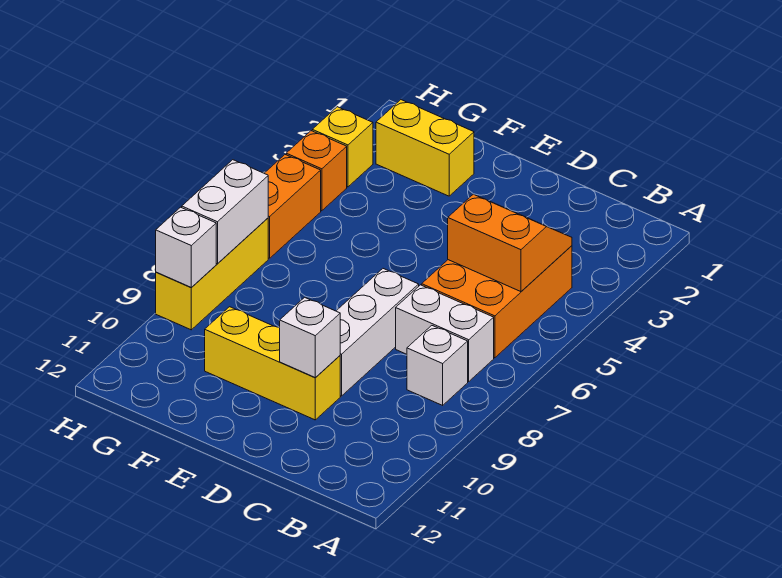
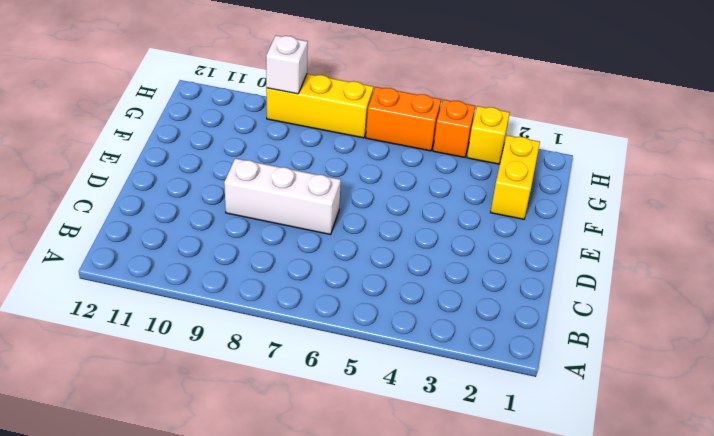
none -> orange 2x3 brick [422,246,572,358]
none -> white 1x2 brick [396,285,494,382]
none -> white 1x1 brick [407,326,468,405]

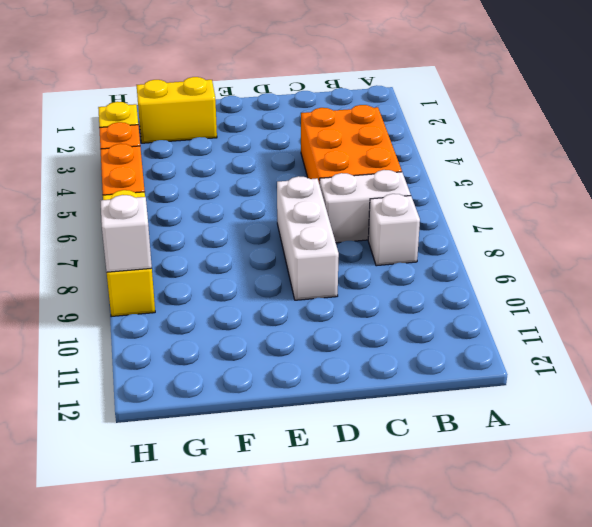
none -> yellow 1x3 brick [205,307,340,420]
none -> orange 2x2 slope [448,194,572,292]
none -> white 1x1 brick [279,297,340,378]

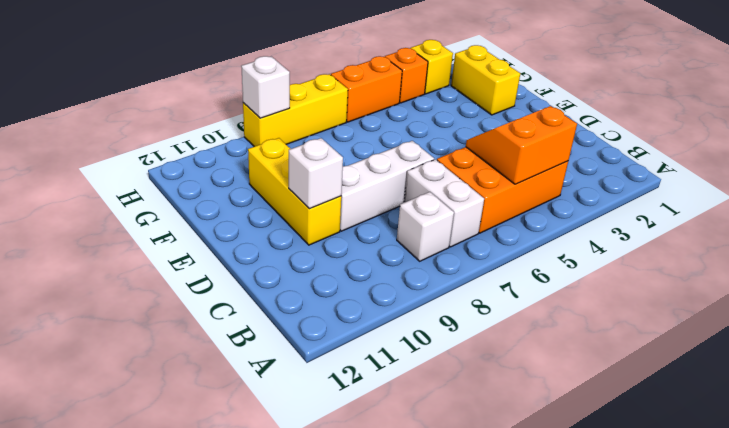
orange 2x2 slope [466,106,577,184] -> orange 2x2 slope turned to [448,194,572,292]
none -> white 1x2 brick [182,160,268,264]

